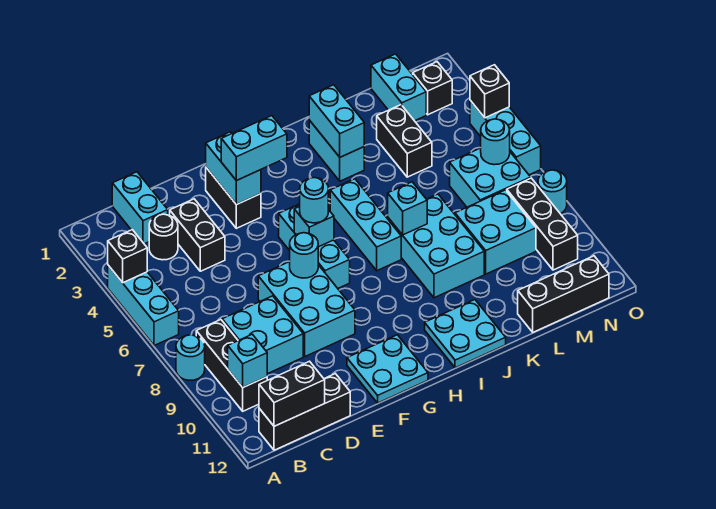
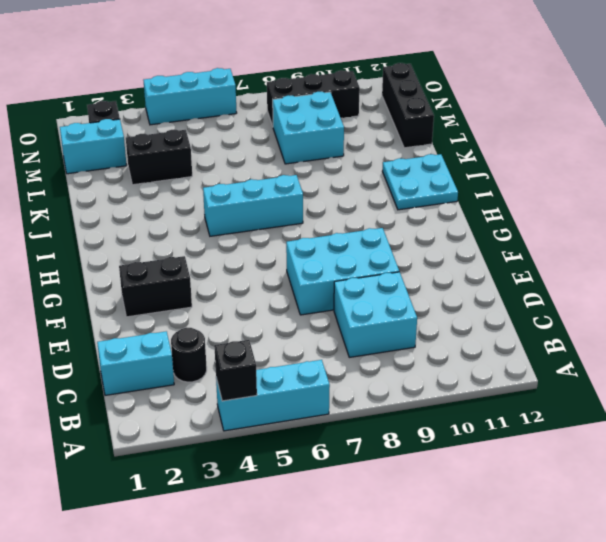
none -> cyan 1x1 round brick [176,335,205,380]
none -> black 1x3 brick [196,320,267,411]
none -> black 1x3 brick [259,374,350,450]
none -> black 1x2 brick [170,199,225,271]

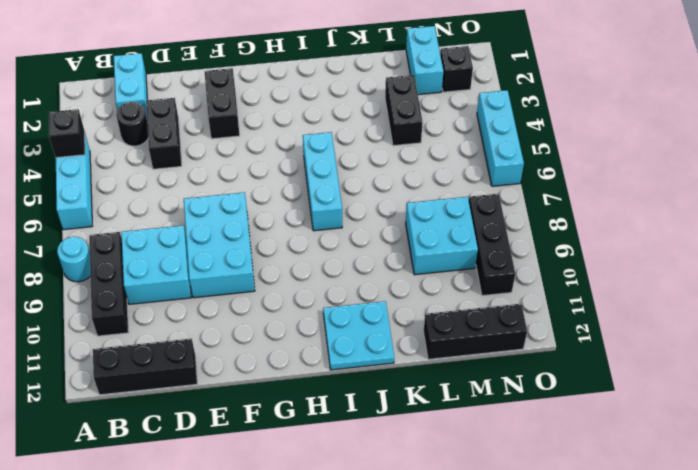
none -> cyan 2x2 plate [347,335,428,403]
none -> cyan 1x3 brick [279,204,350,288]
none -> cyan 1x2 brick [309,120,364,181]
none -> cyan 2x3 brick [388,194,484,298]

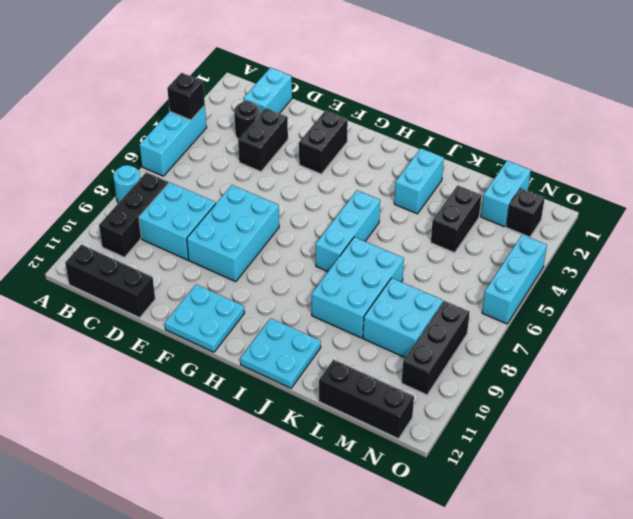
none -> cyan 1x3 brick [279,204,350,288]
none -> cyan 2x2 brick [450,148,531,207]
none -> cyan 1x1 round brick [538,170,567,214]
none -> cyan 1x1 brick [228,334,267,387]

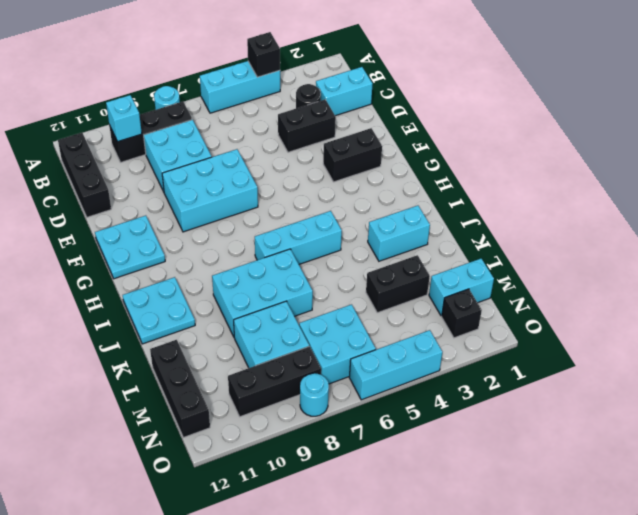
none -> cyan 1x3 brick [279,204,350,288]
none -> black 1x2 brick [259,361,325,426]
none -> cyan 1x2 brick [206,132,261,205]
none -> cyan 1x1 round brick [289,233,318,278]

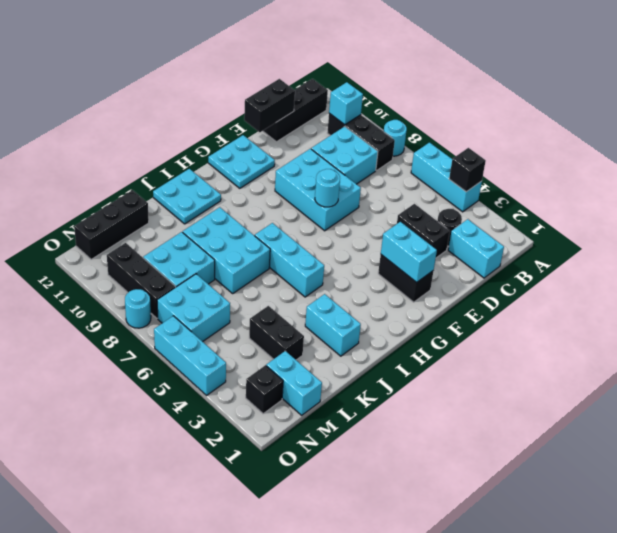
black 1x2 brick [244,79,295,132] -> black 1x2 brick moved to [259,361,325,426]
none -> cyan 1x3 brick [279,204,350,288]
none -> cyan 1x1 brick [294,207,334,247]
none -> cyan 1x2 brick [309,85,364,157]
none -> cyan 1x1 brick [388,182,427,235]

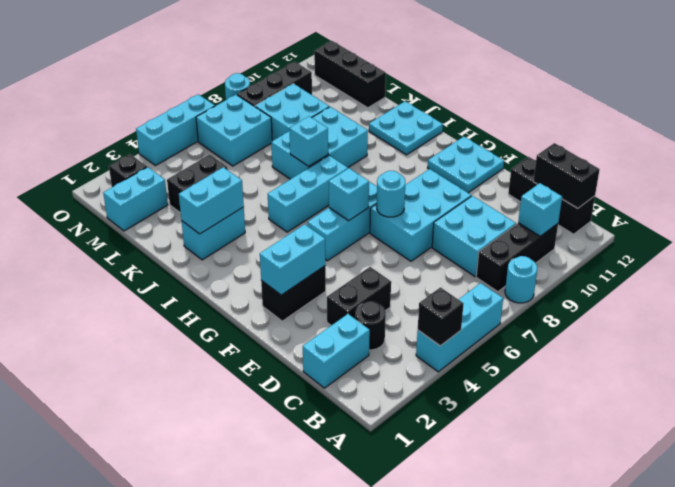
none -> cyan 1x1 round brick [481,119,510,165]
none -> black 1x1 brick [470,65,509,118]
none -> cyan 1x2 brick [221,116,287,181]
none -> cyan 1x1 round brick [299,178,328,223]

